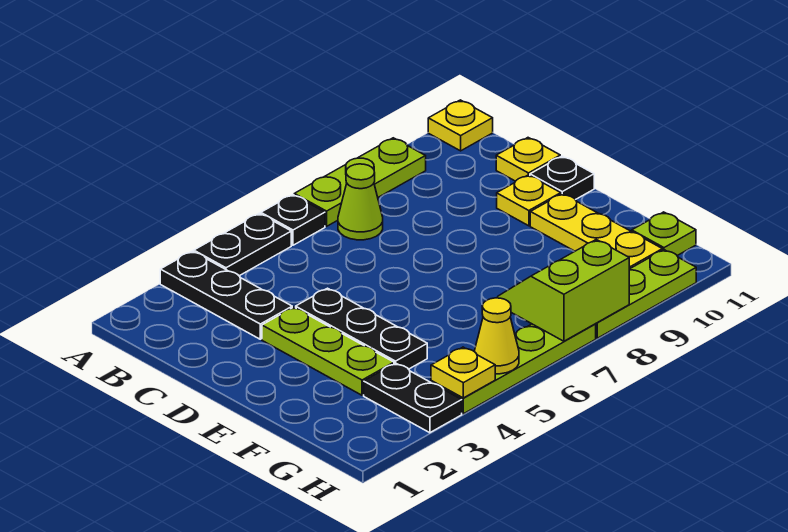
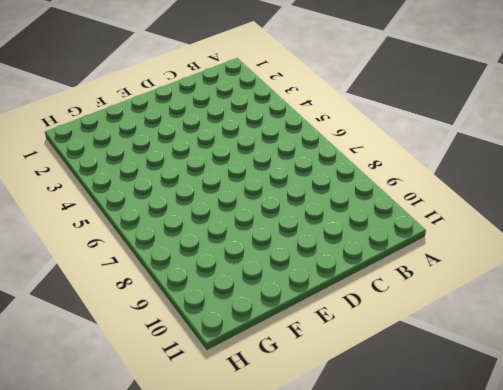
none -> black 1x3 plate [160,251,292,339]
none -> black 1x2 plate [194,213,291,276]
none -> black 1x1 plate [261,195,325,245]

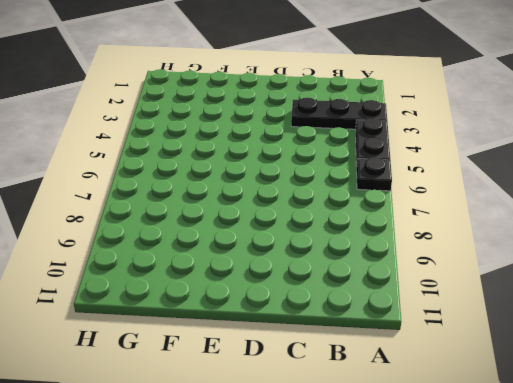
none -> lime 1x3 plate [294,138,426,226]
none -> yellow 1x1 plate [428,100,493,151]
none -> lime 1x1 cone [338,164,383,240]

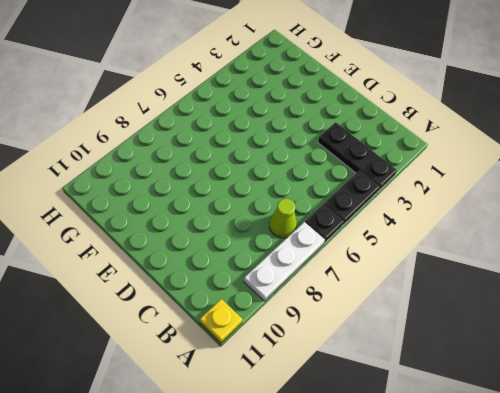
white 1x3 plate [244,222,325,301] -> lime 1x3 plate [294,138,426,226]
none -> yellow 1x1 plate [496,138,560,181]
none -> lime 1x3 plate [262,307,394,395]
none -> black 1x3 plate [296,288,427,369]

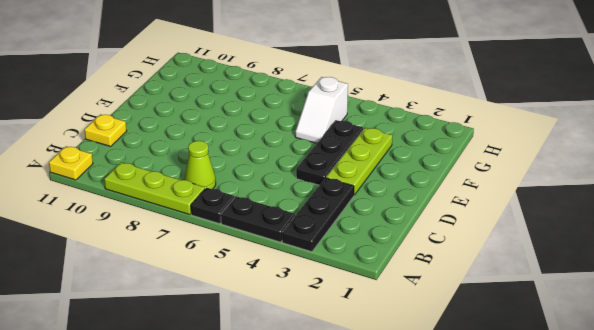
white 1x2 slope [295,77,348,143] -> none
none -> yellow 1x1 plate [497,175,561,226]
none -> black 1x1 plate [530,156,594,200]
none -> yellow 1x3 plate [530,194,662,269]

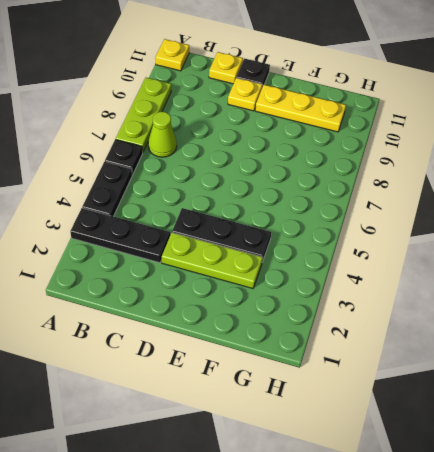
none -> black 1x2 plate [364,363,462,433]
none -> lime 1x1 plate [632,212,696,256]
none -> lime 1x4 plate [431,324,596,414]

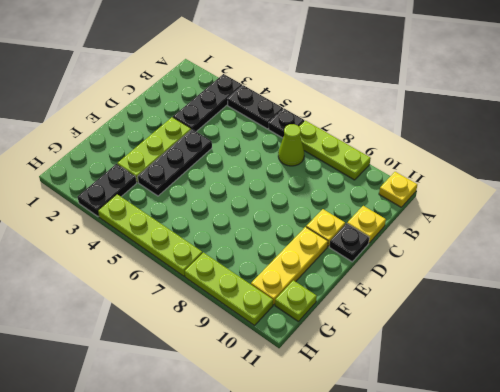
none -> lime 2x2 slope [498,240,629,341]
none -> yellow 1x1 plate [431,347,495,398]
none -> yellow 1x1 cone [474,298,519,374]

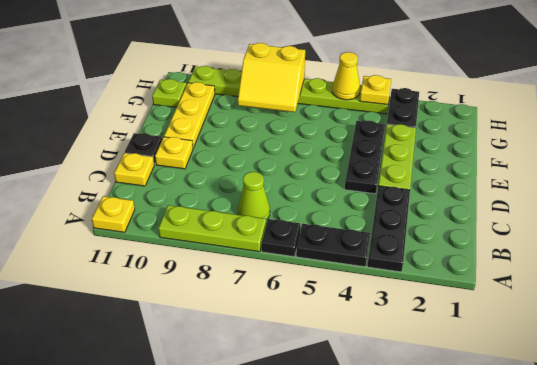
yellow 2x2 slope [238,43,305,112] -> lime 2x2 slope [498,240,629,341]

